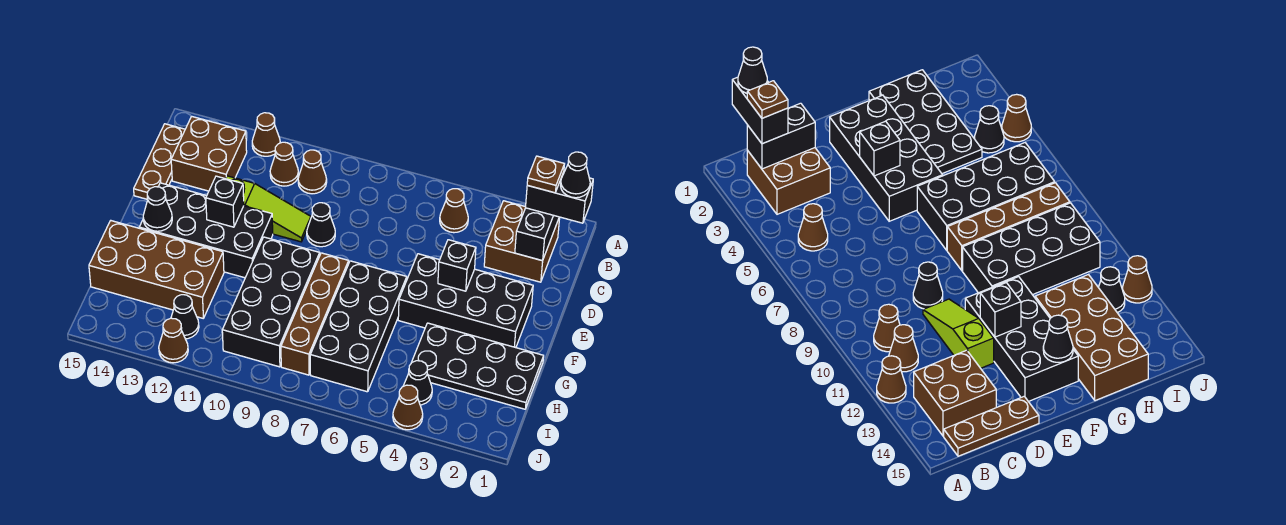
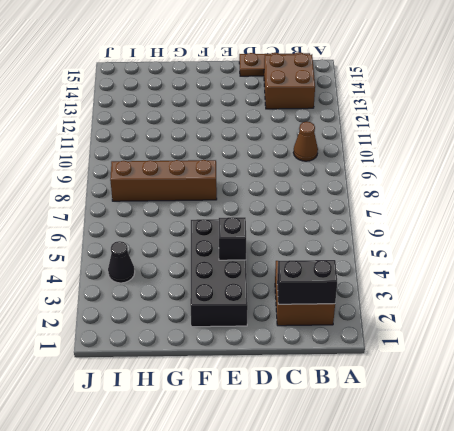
none -> brown 1x1 cone [252,113,280,156]
none -> brown 1x1 cone [440,189,468,233]
none -> brown 1x1 cone [270,142,298,186]

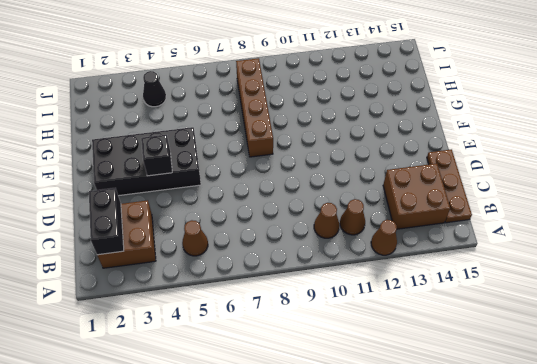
none -> black 1x1 cone [307,203,335,247]
none -> lime 1x3 slope [226,176,311,242]
none -> black 2x4 brick [139,183,273,278]

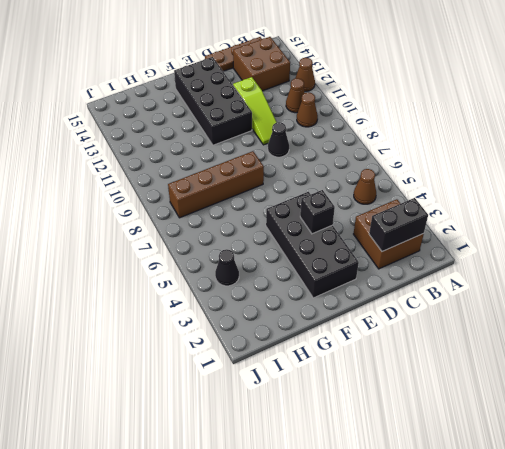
none -> black 2x4 brick [310,261,407,392]
none -> black 2x4 brick [222,237,320,367]
none -> black 2x4 plate [411,323,544,409]

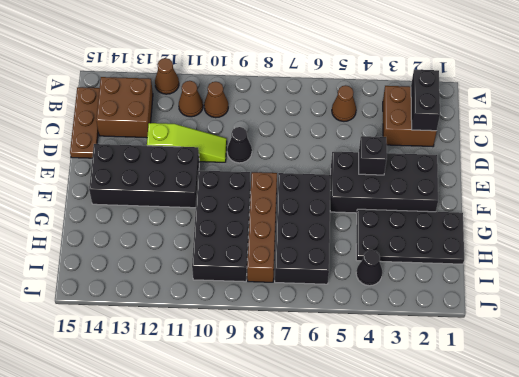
none -> brown 2x4 brick [89,221,224,318]
none -> black 1x1 cone [171,295,199,339]
none -> brown 1x1 cone [393,385,423,430]

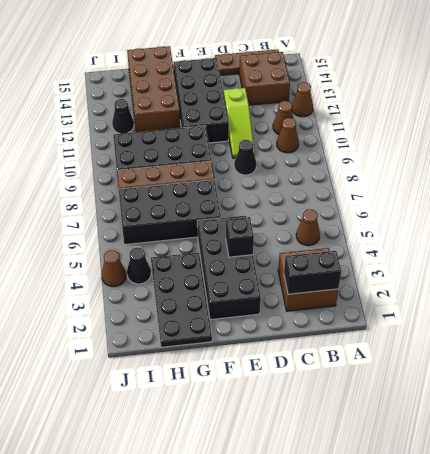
none -> brown 1x1 cone [159,318,188,363]
none -> black 1x1 brick [206,176,244,227]
none -> black 1x1 cone [143,187,172,231]

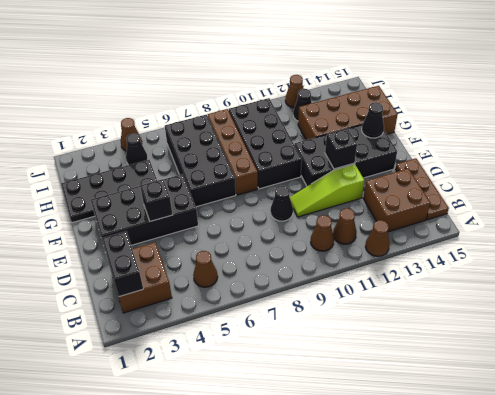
none -> black 1x2 brick [526,172,593,223]
none -> black 1x1 cone [561,152,590,198]
none -> brown 1x1 plate [527,156,564,193]

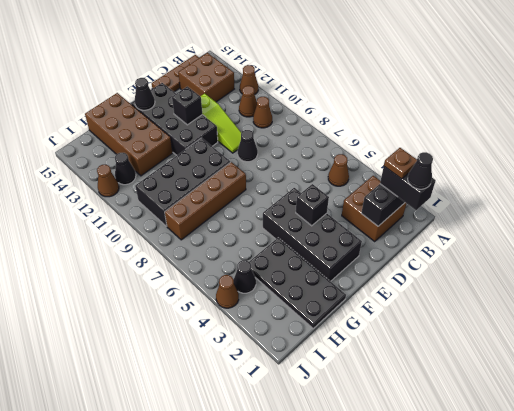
none -> black 2x4 brick [310,261,407,392]

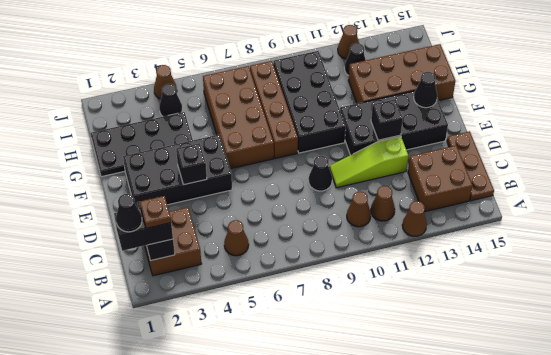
brown 2x4 brick [203,66,274,169] -> black 2x4 brick [310,261,407,392]

